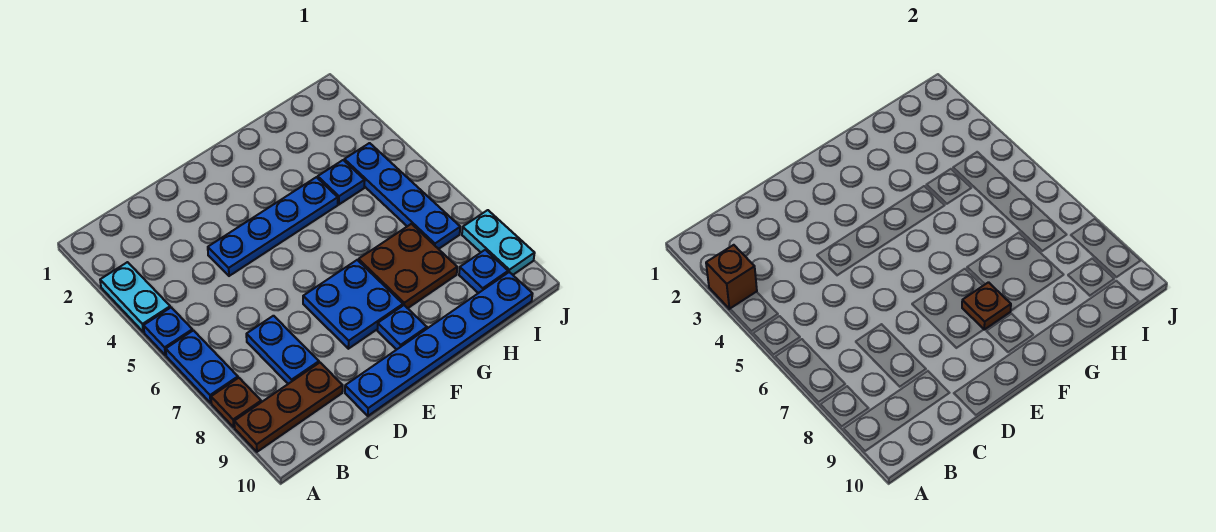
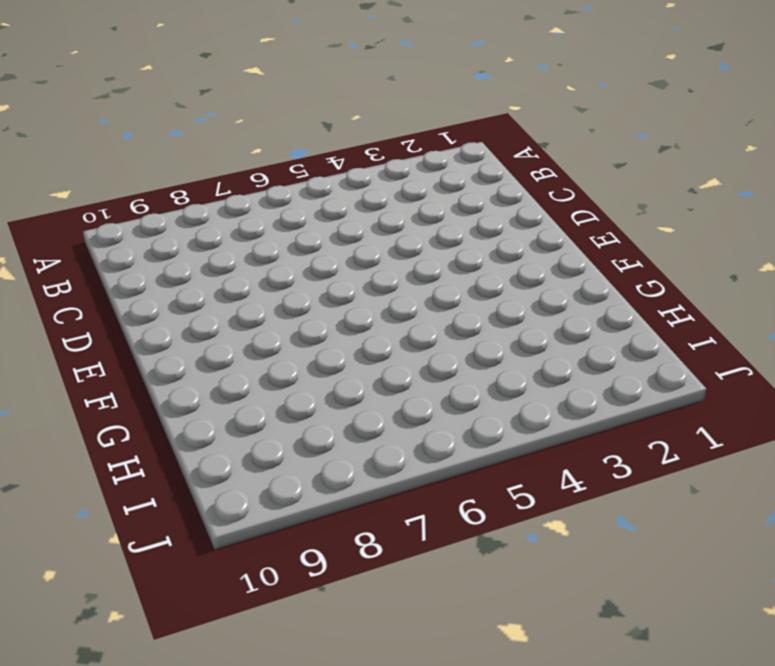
none -> cyan 1x2 plate [100,262,170,332]
none -> blue 1x1 plate [144,308,192,355]
none -> blue 1x2 plate [166,331,238,403]

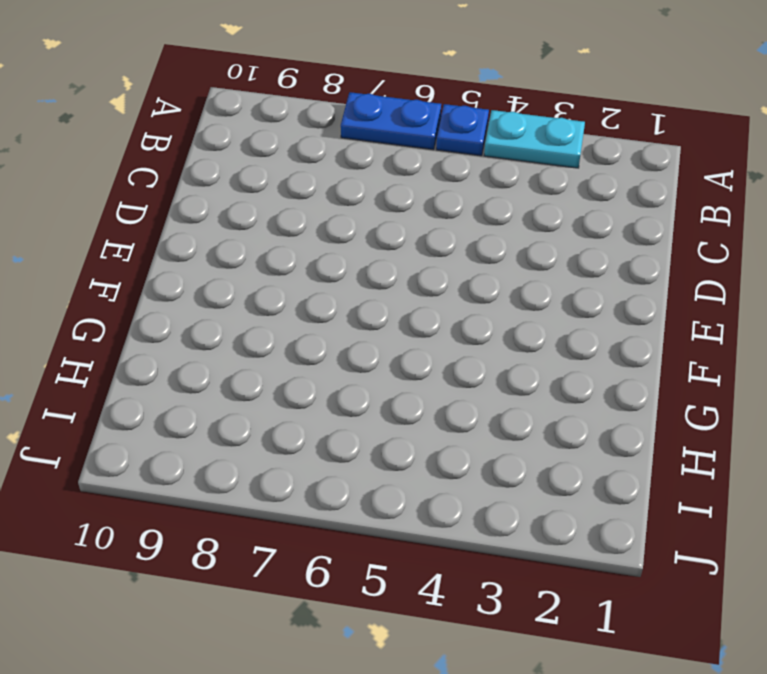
none -> brown 1x1 plate [211,378,261,427]
none -> brown 1x3 plate [234,363,343,452]
none -> blue 1x2 plate [246,316,319,384]

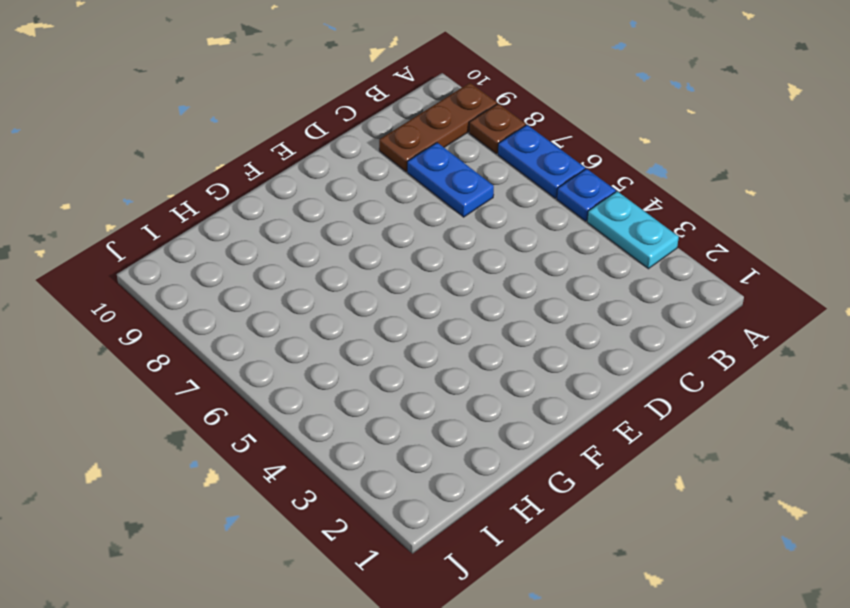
none -> blue 1x4 plate [208,177,338,276]
none -> blue 1x6 plate [345,272,532,416]
none -> blue 2x2 plate [303,260,403,349]

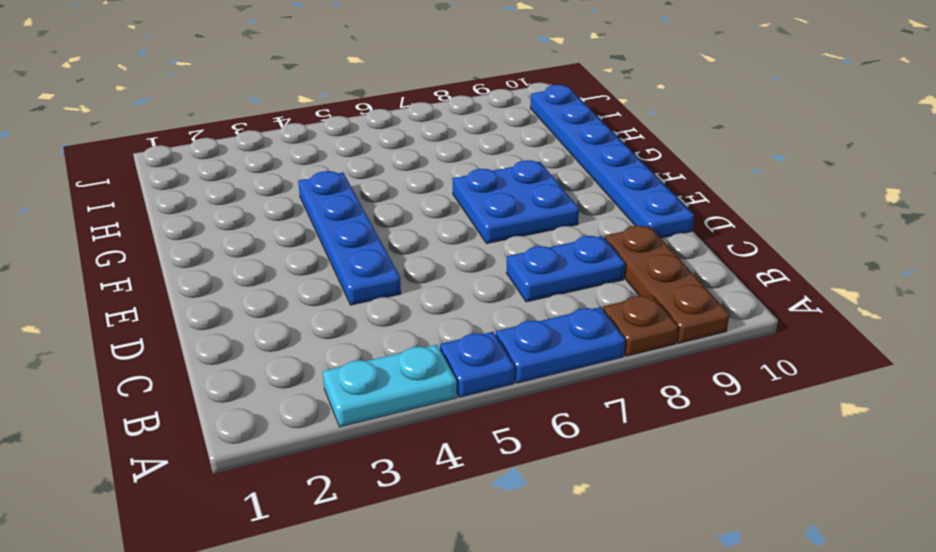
none -> blue 1x1 plate [377,305,427,350]
none -> brown 2x2 plate [359,224,457,308]
none -> blue 1x1 plate [318,160,365,204]

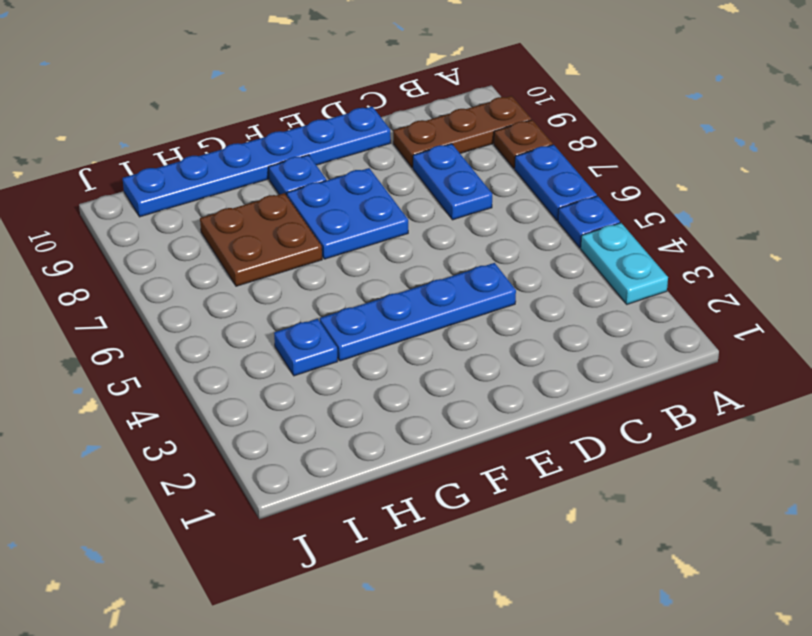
none -> blue 1x4 plate [344,143,460,249]
none -> blue 1x1 plate [459,250,508,293]
none -> cyan 1x2 plate [462,210,535,275]

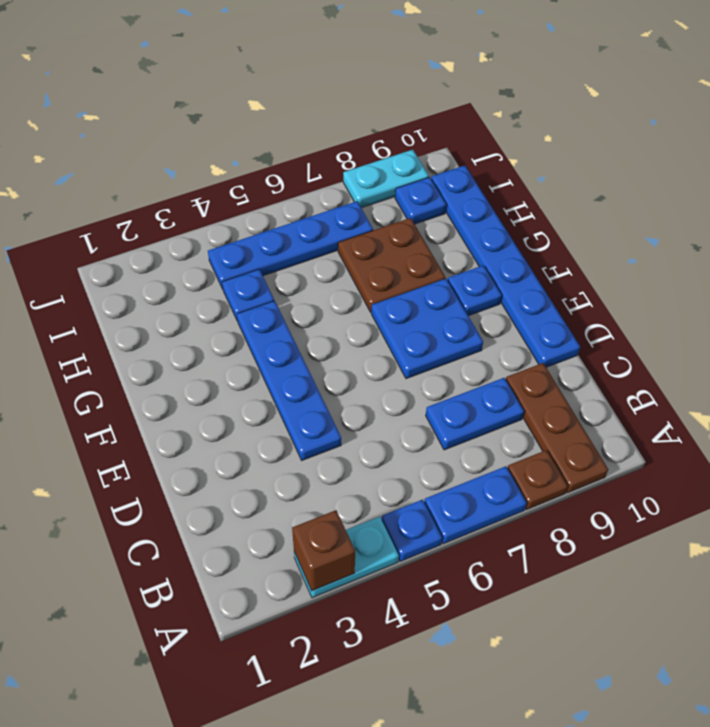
none -> brown 1x1 plate [962,282,1011,330]

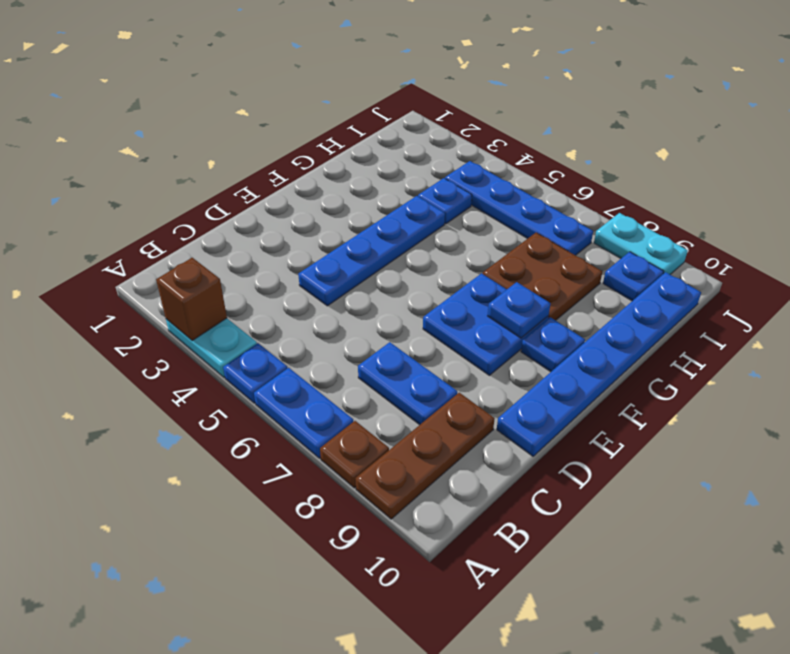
blue 1x1 plate [488,282,550,338] -> brown 1x1 plate [962,282,1011,330]

